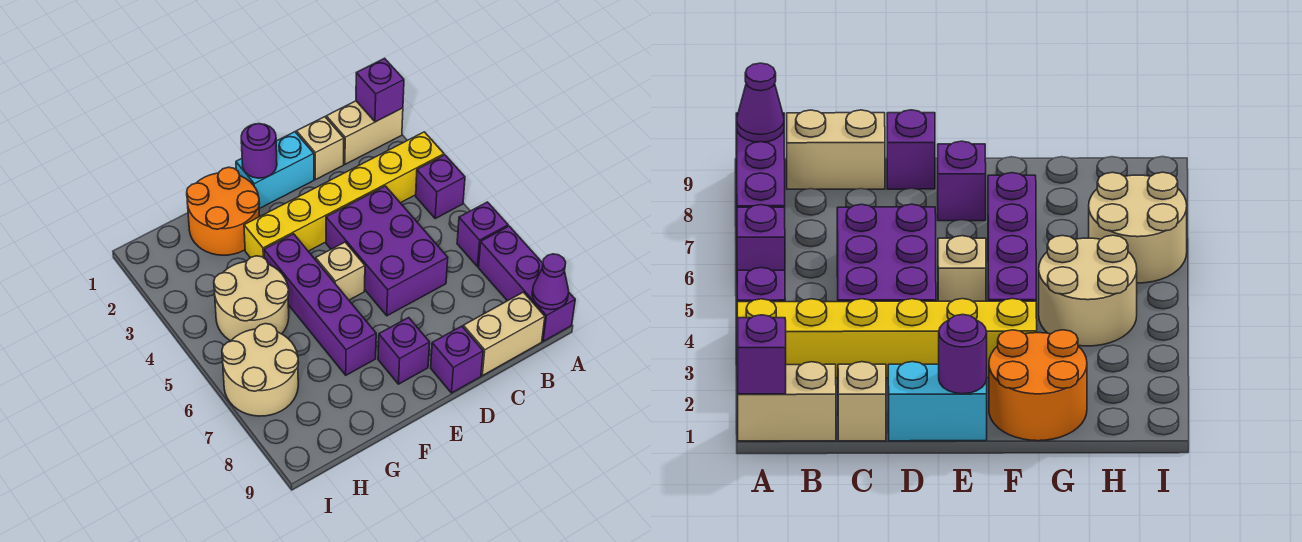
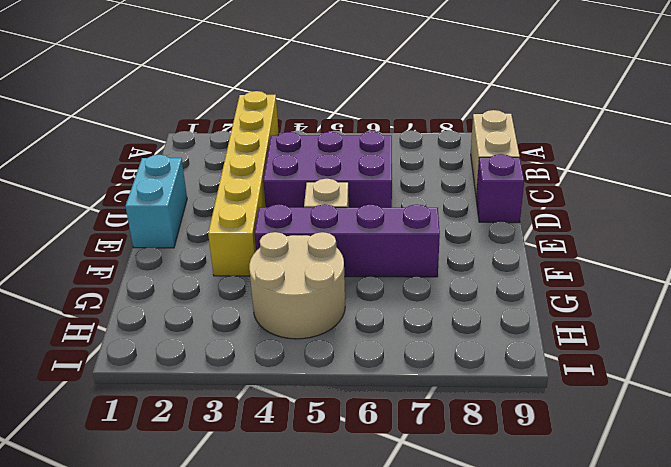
none -> tan 1x2 brick [326,101,403,164]
none -> purple 1x1 brick [416,155,465,218]
none -> purple 1x1 brick [457,202,508,267]

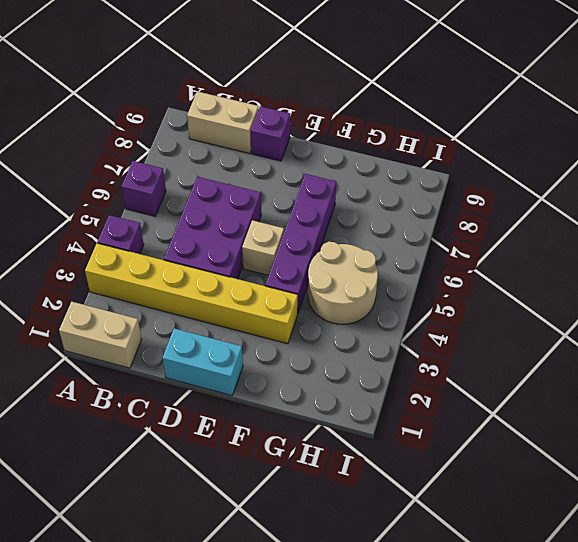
none -> purple 1x3 brick [478,226,575,341]
none -> tan 1x1 brick [297,117,344,180]
none -> purple 1x1 brick [378,318,430,384]

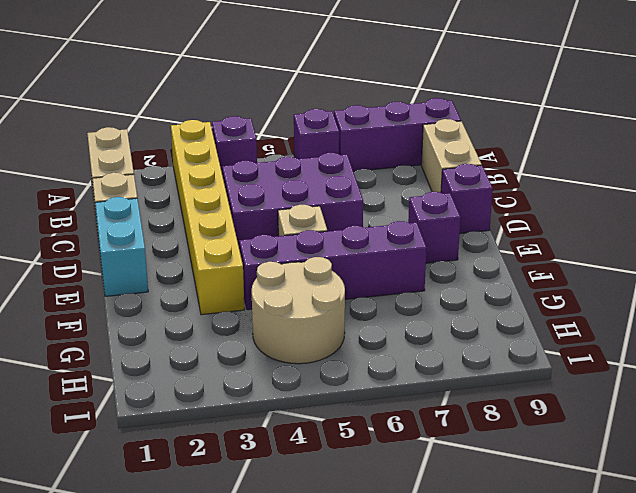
none -> orange 2x2 round brick [187,167,260,255]
none -> tan 2x2 round brick [222,324,299,416]
none -> purple 1x1 brick [356,58,404,122]

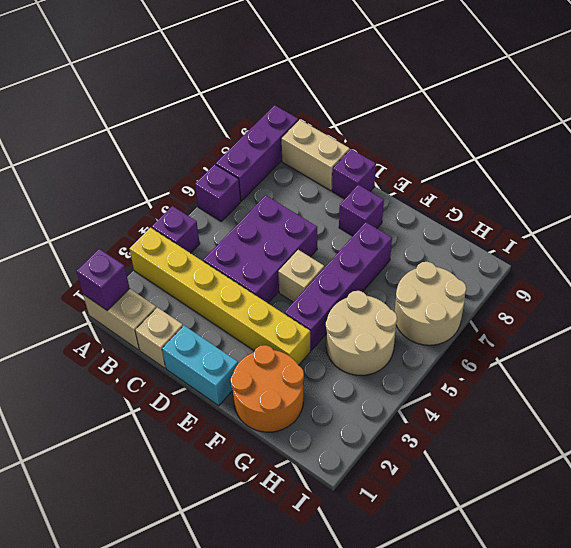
none -> purple 1x1 cone [532,254,569,310]
none -> purple 1x1 round brick [241,124,277,178]

